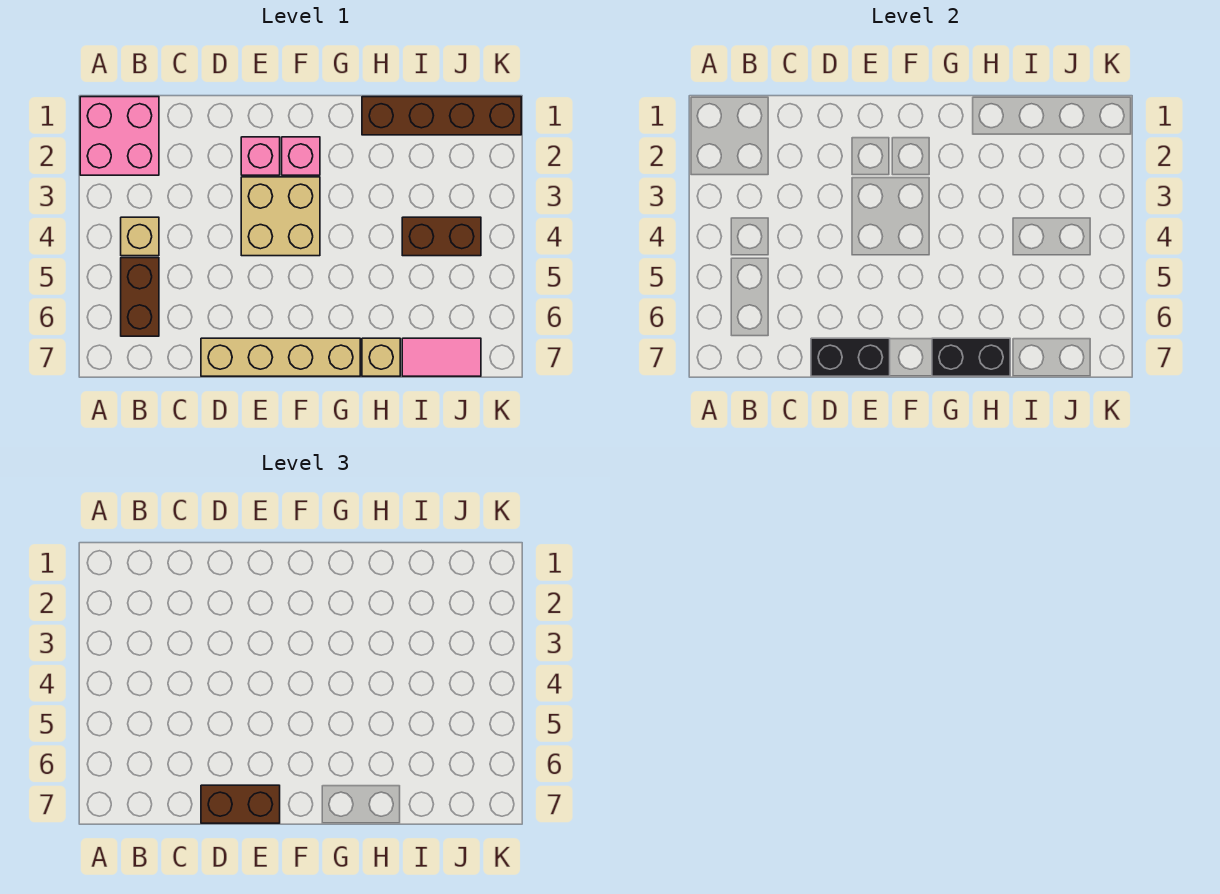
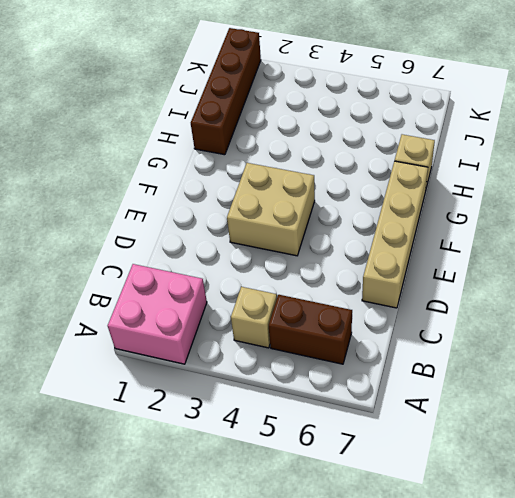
none -> pink 1x1 brick [241,137,280,175]
none -> pink 1x1 brick [282,137,320,175]
none -> brown 1x2 brick [402,217,481,256]

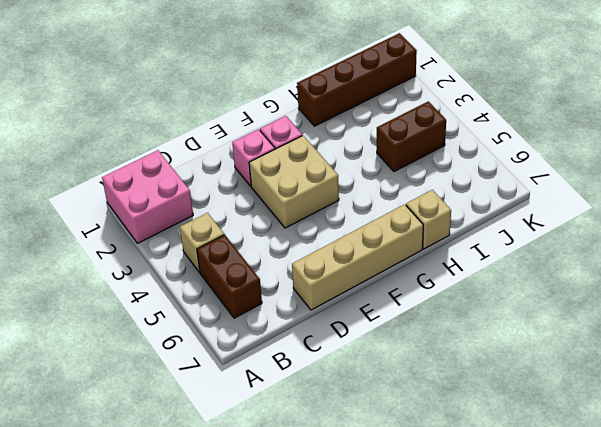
none -> pink 1x2 tile [402,338,481,376]
none -> black 1x2 brick [811,338,890,376]
none -> black 1x2 brick [932,338,1010,376]

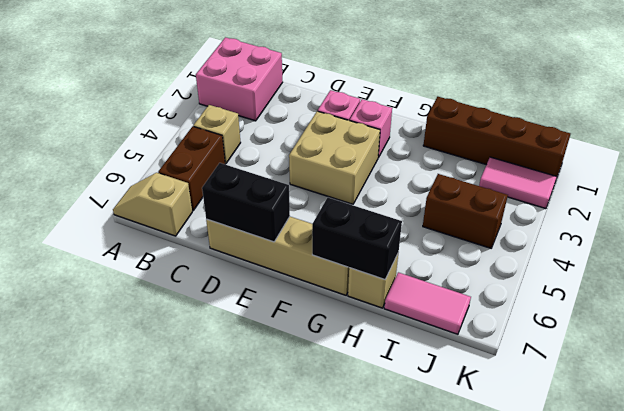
tan 1x2 slope [113,173,192,236] -> none
pink 1x2 tile [479,157,557,209] -> none
none -> brown 1x2 brick [201,785,280,823]

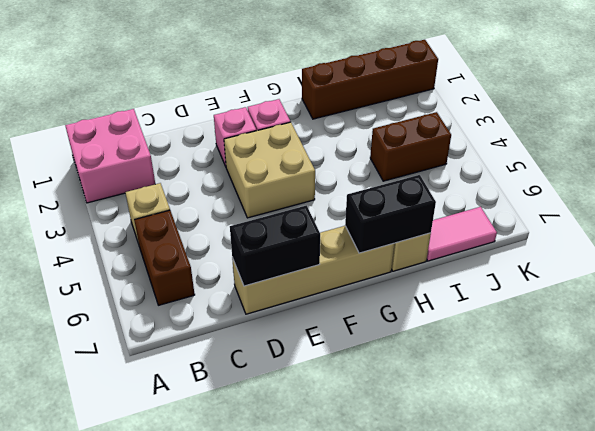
none -> brown 1x2 brick [201,785,280,823]

